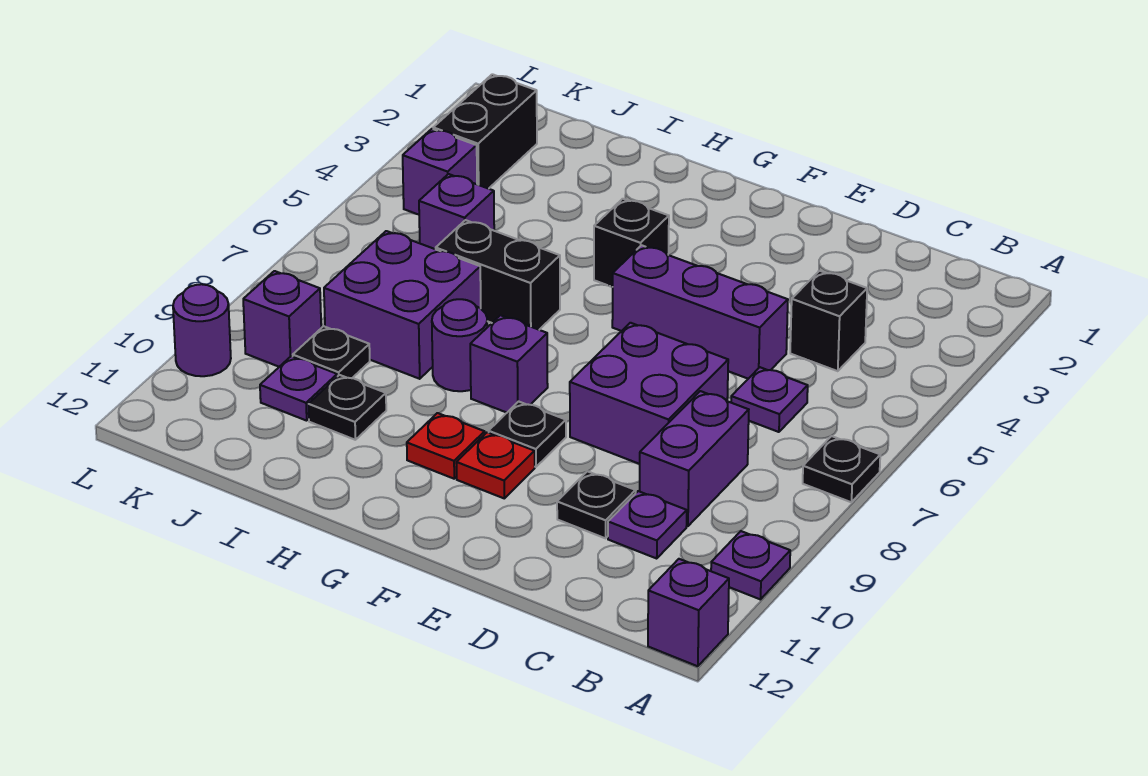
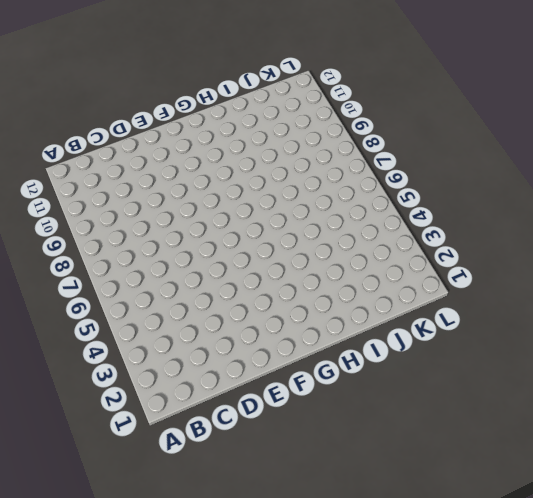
none -> black 1x1 plate [803,436,880,502]
none -> purple 1x1 plate [711,531,790,599]
none -> purple 1x1 brick [648,559,729,666]

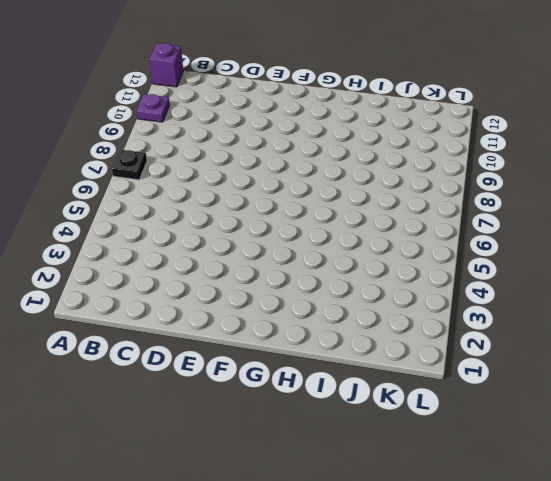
none -> black 1x1 brick [790,271,867,371]
none -> purple 1x1 plate [731,367,808,432]
none -> purple 1x2 brick [640,391,749,526]

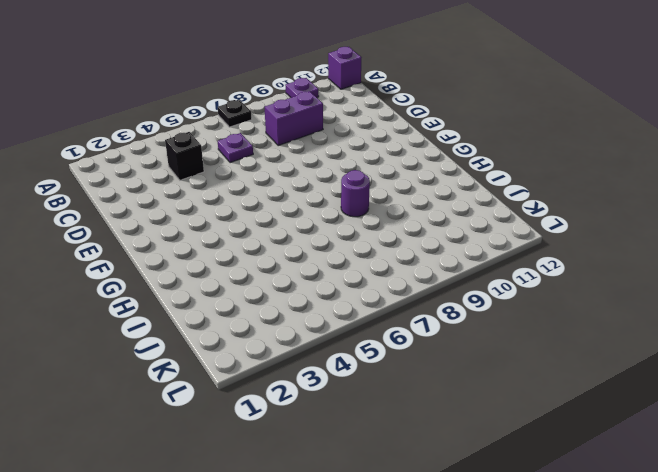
none -> purple 1x1 plate [608,491,687,558]
none -> purple 1x3 brick [612,245,788,379]
none -> purple 2x2 brick [570,323,728,464]

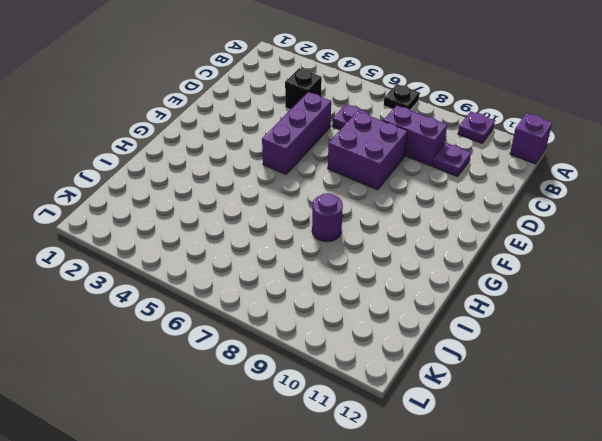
none -> black 1x1 plate [557,471,636,538]
none -> black 1x1 plate [488,401,566,467]
none -> red 1x1 plate [456,432,535,498]

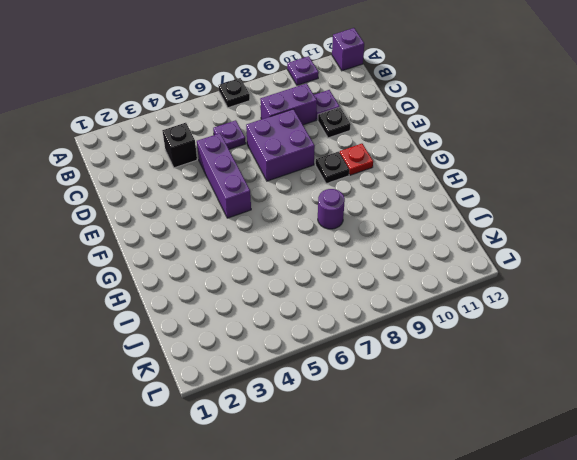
none -> black 1x1 brick [594,199,669,287]
none -> purple 1x1 brick [470,315,548,413]
none -> red 1x1 plate [407,413,485,479]

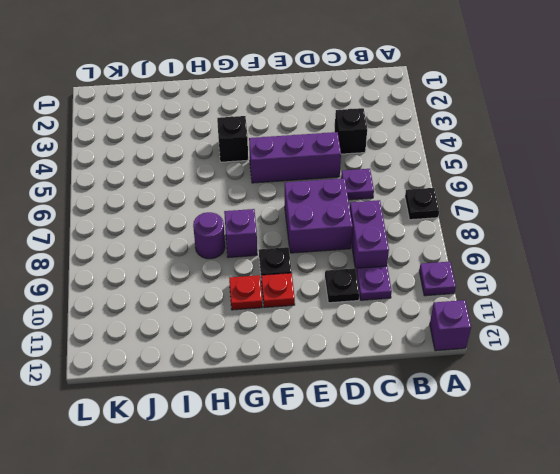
none -> black 1x2 brick [436,220,560,330]
none -> purple 2x2 brick [324,231,481,379]
none -> black 1x1 plate [309,375,386,440]

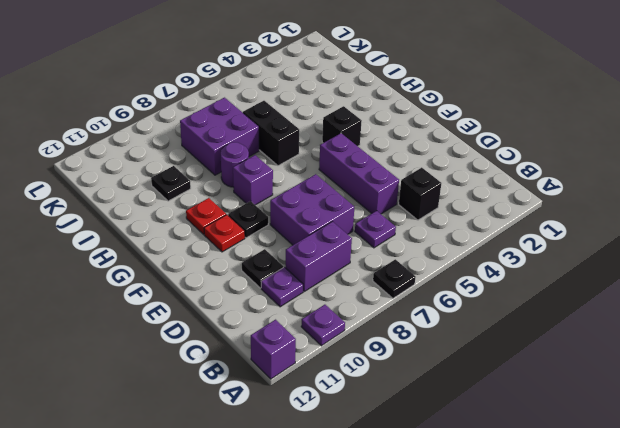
none -> purple 1x1 brick [419,174,494,249]
none -> black 1x1 plate [293,326,370,378]
none -> purple 1x1 plate [260,356,337,421]

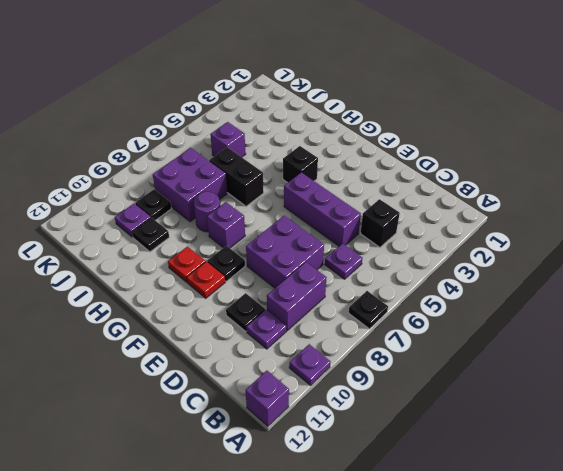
none -> black 1x2 brick [433,74,537,189]
none -> purple 1x1 brick [403,129,477,215]
none -> purple 1x1 brick [243,271,321,367]

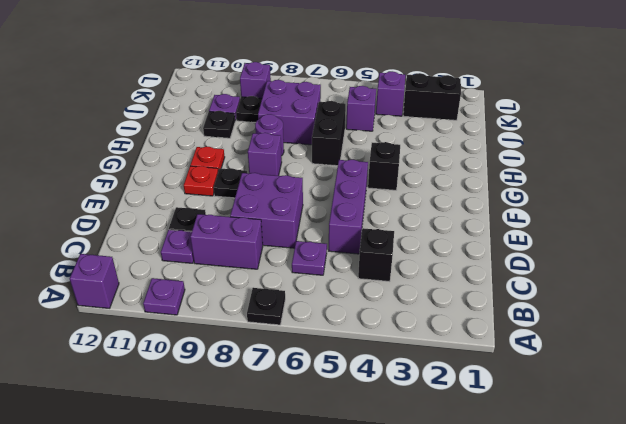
none -> purple 1x1 round brick [173,284,231,376]

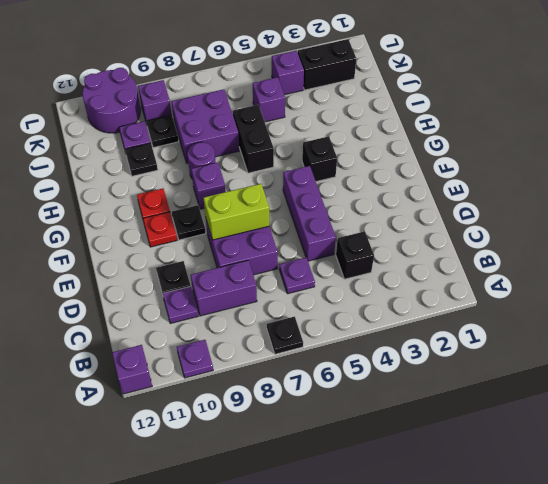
lime 1x2 brick [204,184,269,240] -> none
purple 2x2 round brick [83,68,141,133] -> purple 1x1 round brick [173,284,231,376]

